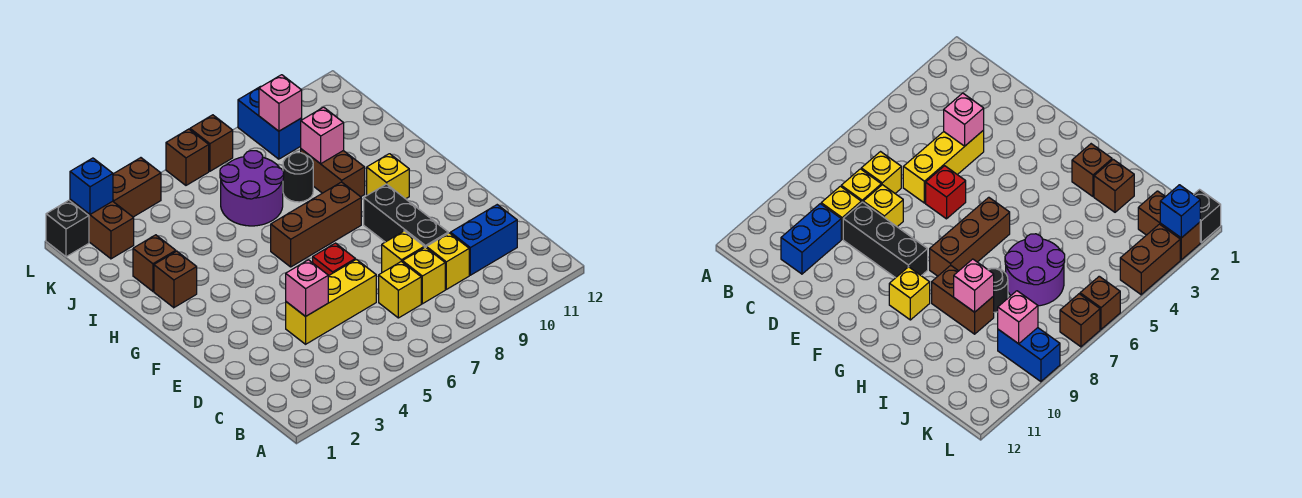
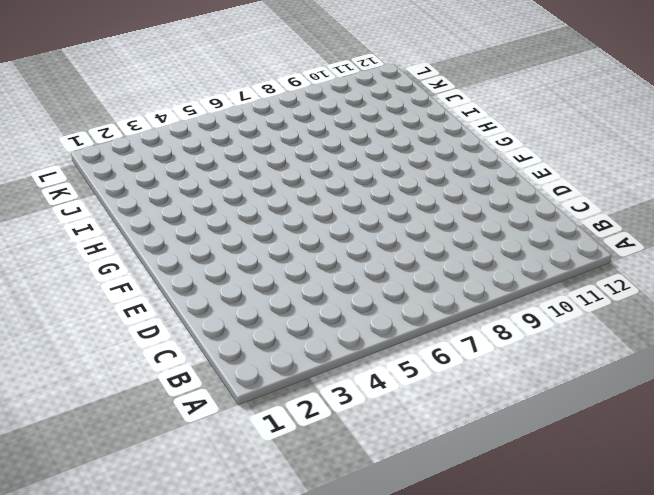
none -> yellow 1x1 brick [379,261,421,318]
none -> yellow 1x1 brick [402,247,445,304]
none -> yellow 1x1 brick [426,233,469,289]

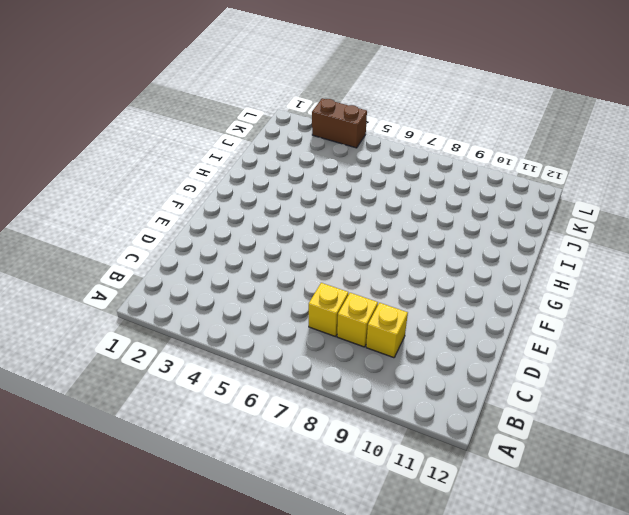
none -> blue 1x2 brick [450,205,517,275]
none -> yellow 1x3 brick [286,259,376,344]
none -> yellow 1x1 brick [382,231,424,273]

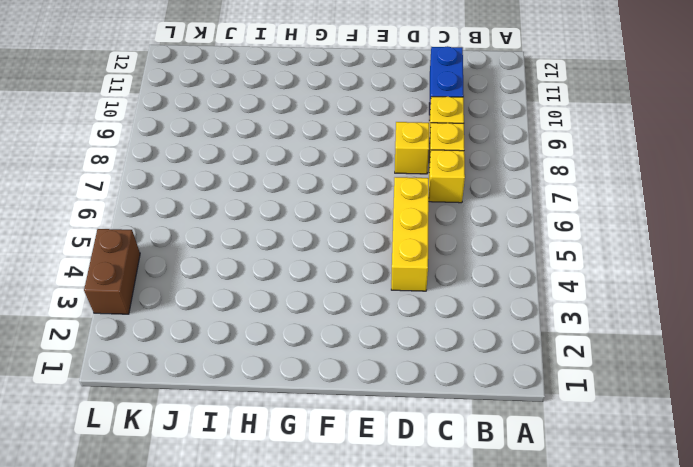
none -> black 1x3 brick [364,184,448,247]
none -> red 1x1 brick [313,243,355,276]
none -> brown 1x3 brick [271,182,361,267]

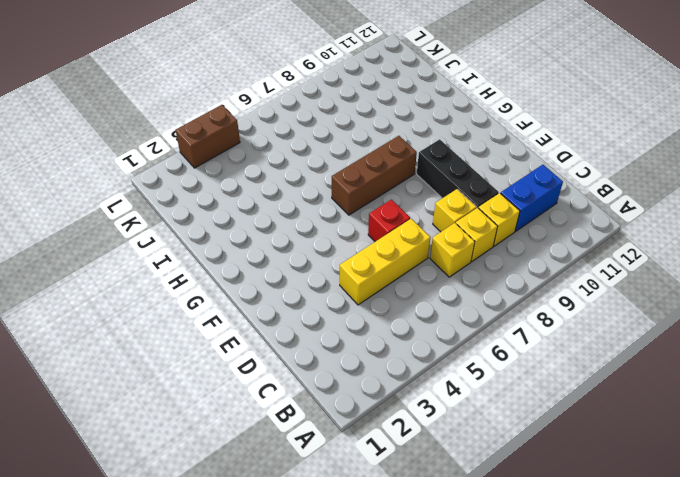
none -> yellow 1x1 brick [367,154,409,199]
none -> brown 1x1 brick [154,251,197,308]
none -> brown 1x2 brick [301,149,365,197]

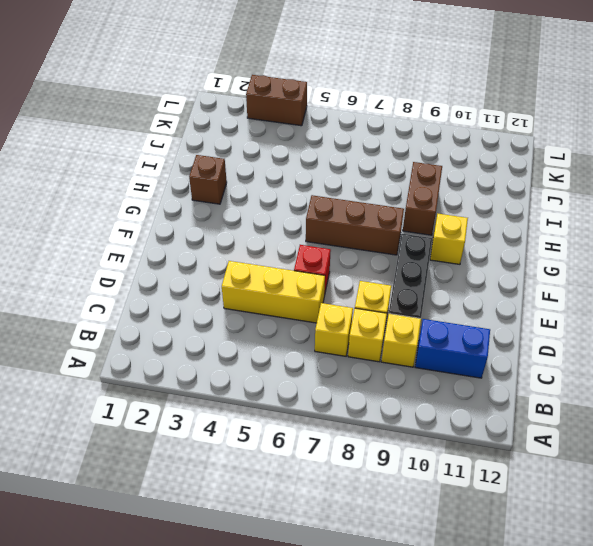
none -> brown 1x1 brick [133,235,176,291]
none -> purple 2x2 round brick [220,151,284,226]
none -> black 1x1 round brick [283,153,313,202]

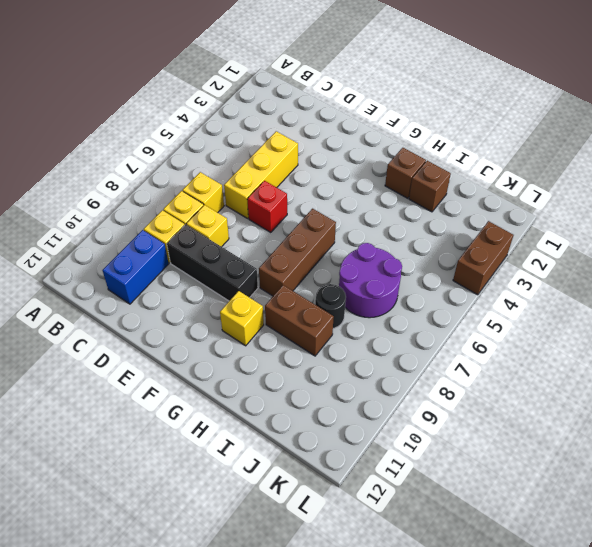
none -> brown 1x2 brick [70,200,134,259]
none -> blue 1x2 brick [238,86,302,159]
none -> black 1x1 brick [46,200,89,257]

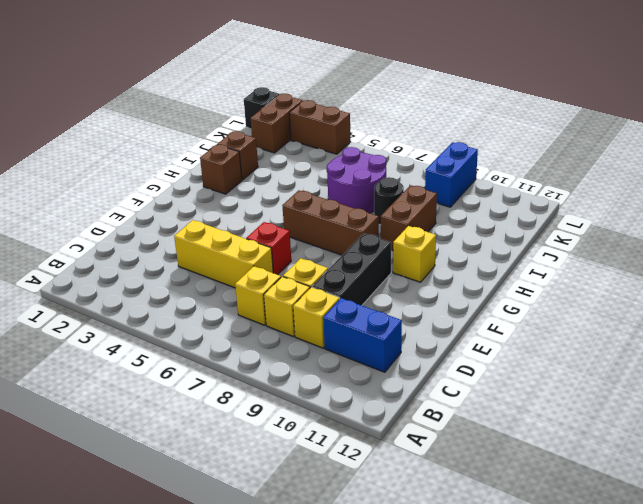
none -> brown 1x1 brick [166,129,209,185]
none -> brown 1x1 brick [190,115,233,171]
none -> pink 1x1 brick [286,260,328,316]

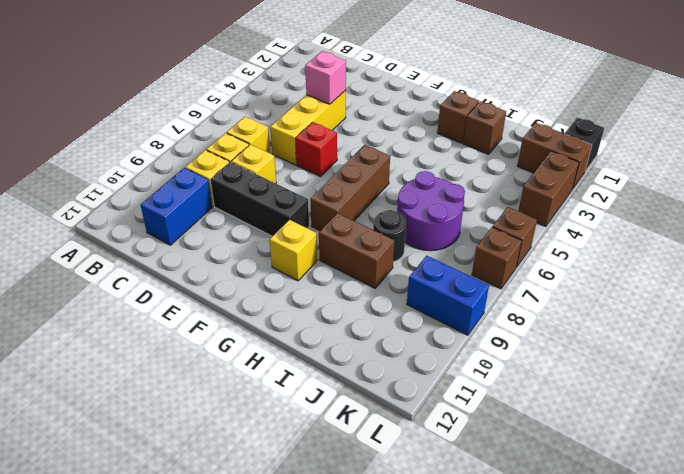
none -> pink 1x1 brick [301,107,344,164]
none -> pink 1x1 brick [259,75,302,131]
none -> blue 1x1 brick [70,158,113,214]

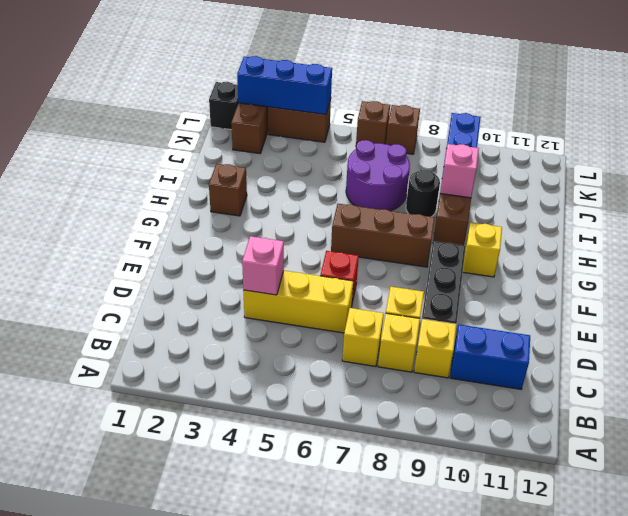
blue 1x3 brick [237,56,332,115] -> blue 1x1 brick [70,158,113,214]
none -> brown 1x1 brick [133,235,176,291]
none -> pink 1x1 brick [259,75,302,131]

